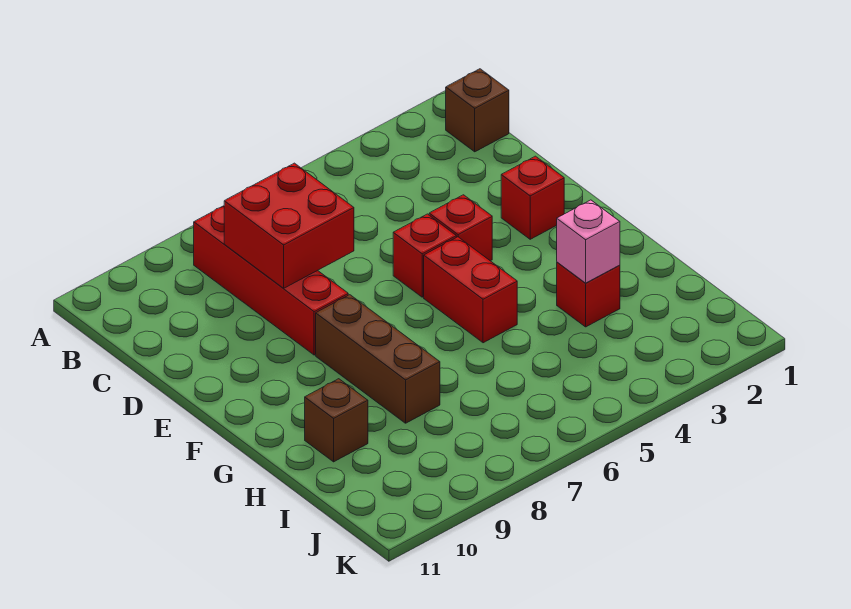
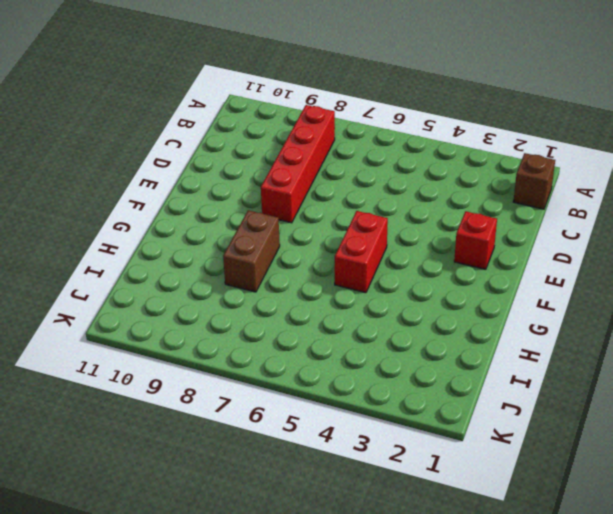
brown 1x2 brick [223,210,280,292] -> brown 1x3 brick [316,295,440,423]
none -> red 1x1 brick [429,195,492,261]
none -> red 1x1 brick [393,214,456,297]

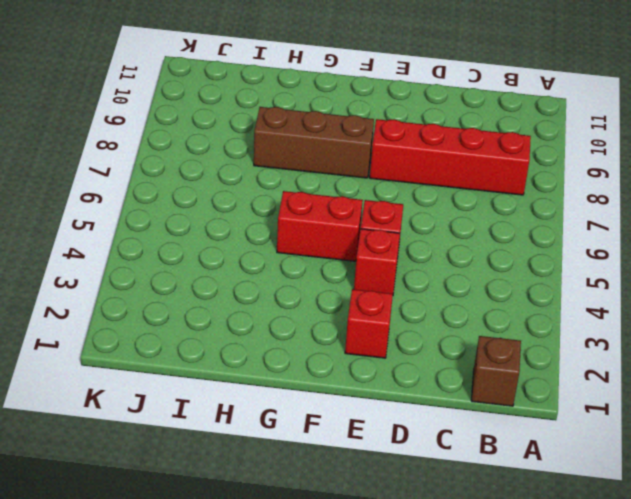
none -> red 1x1 brick [557,262,620,327]
none -> brown 1x1 brick [305,379,368,462]

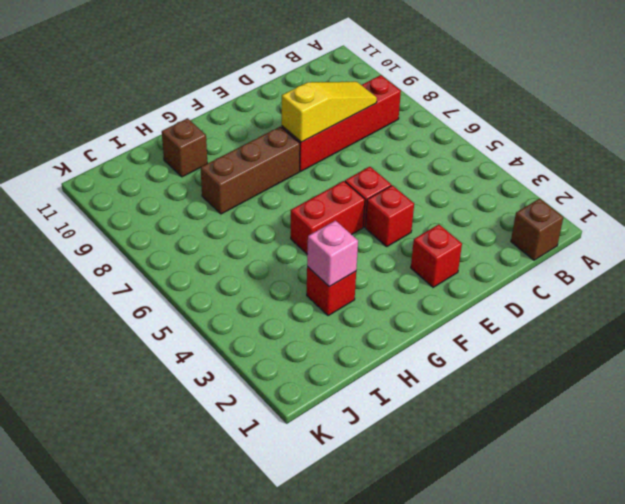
yellow 1x3 slope [282,81,377,142] -> red 2x2 brick [224,163,354,288]

